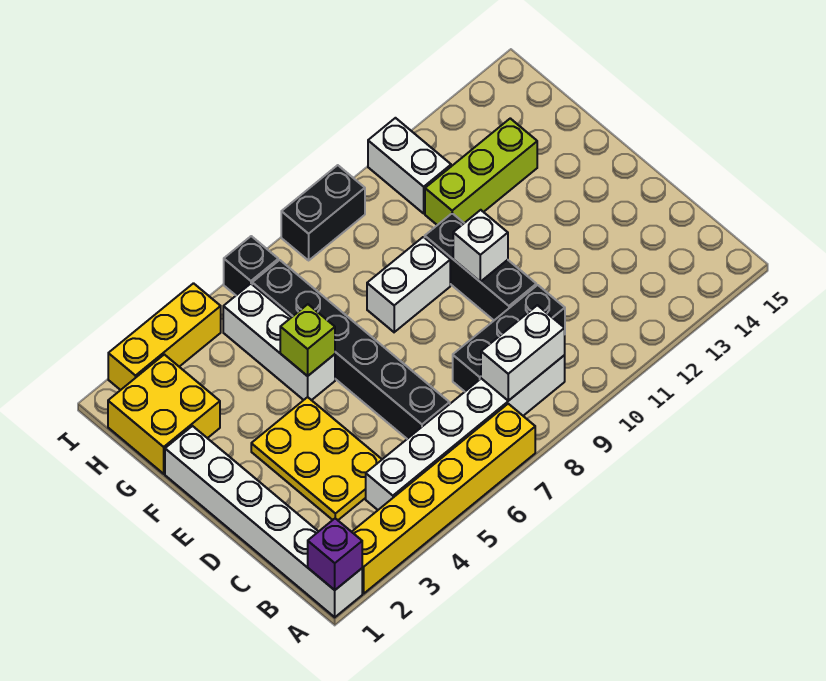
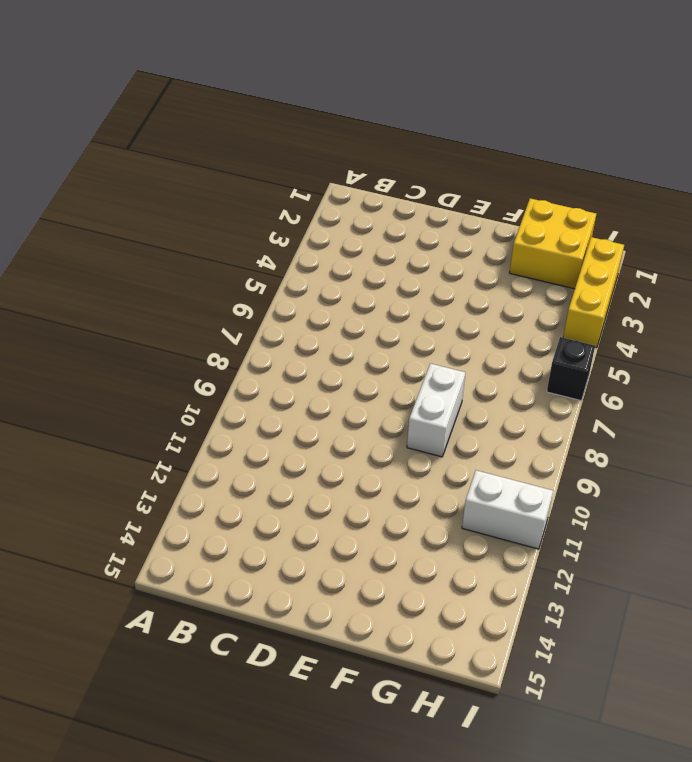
none -> white 1x6 brick [165,426,362,617]
none -> yellow 1x6 brick [352,404,535,594]
none -> white 1x6 brick [366,355,565,510]

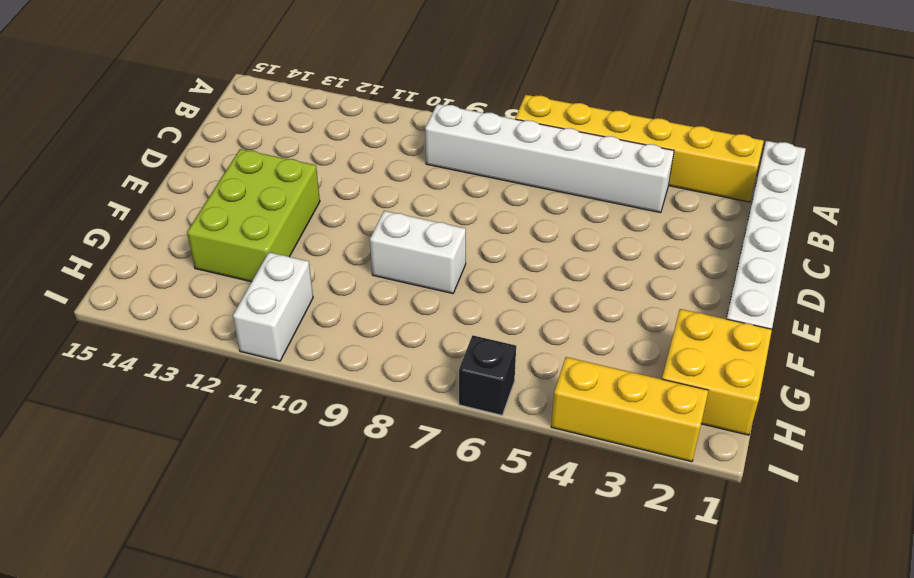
lime 2x3 brick [187,149,320,282] -> lime 1x3 brick [425,118,537,225]
none -> yellow 2x3 plate [251,397,382,520]
none -> black 1x6 brick [252,260,450,439]
none -> black 1x3 brick [453,285,565,392]

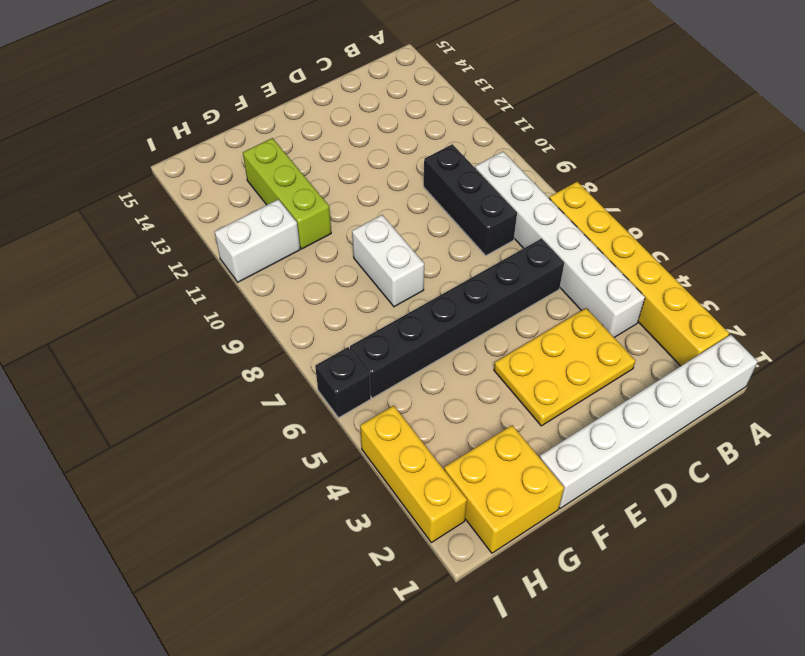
none -> black 1x3 brick [425,213,536,320]
none -> white 1x3 brick [223,284,335,400]
none -> black 1x2 brick [281,165,365,260]

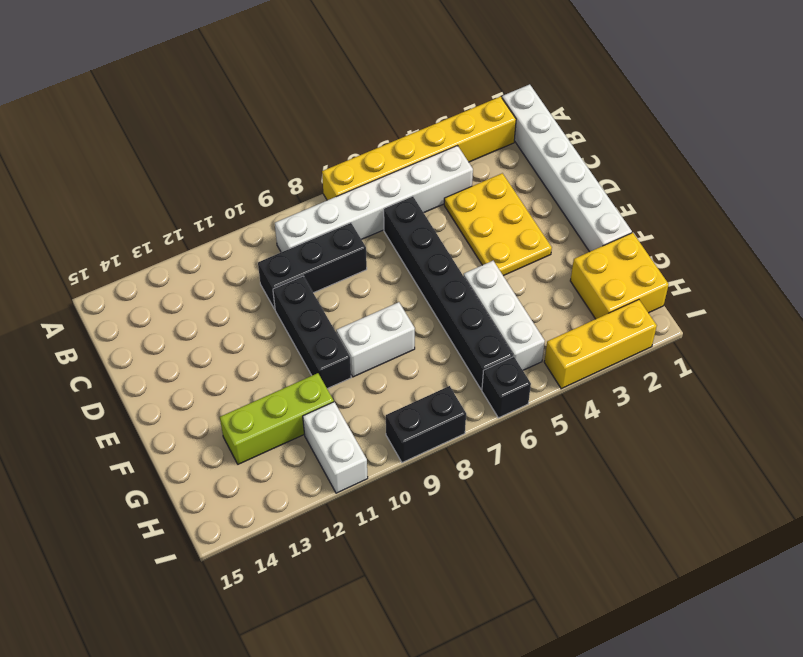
none -> purple 1x1 brick [308,518,362,590]
none -> white 1x2 brick [481,305,565,401]
none -> white 1x1 brick [453,210,508,282]

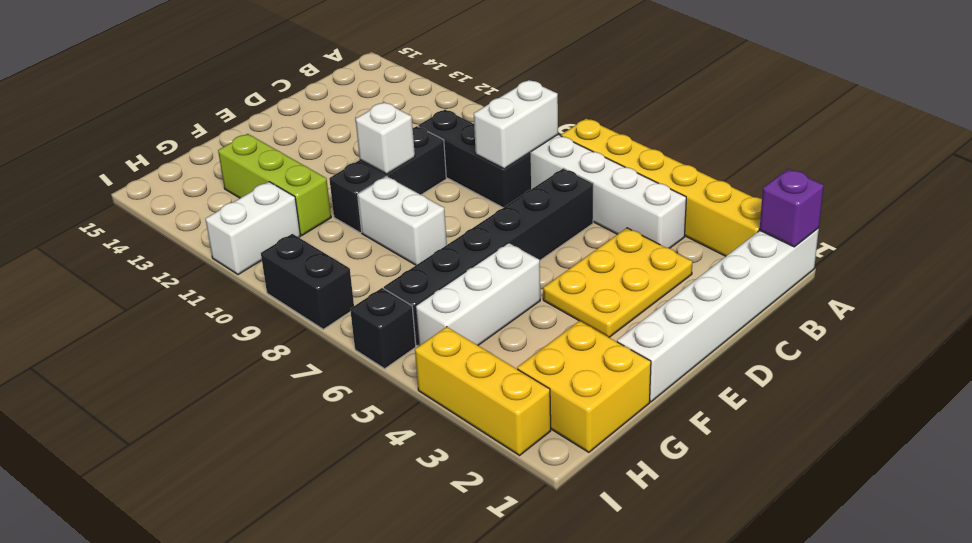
white 1x2 brick [474,80,558,169] -> white 1x2 brick turned to [481,305,565,401]
none -> lime 1x1 brick [280,304,335,376]

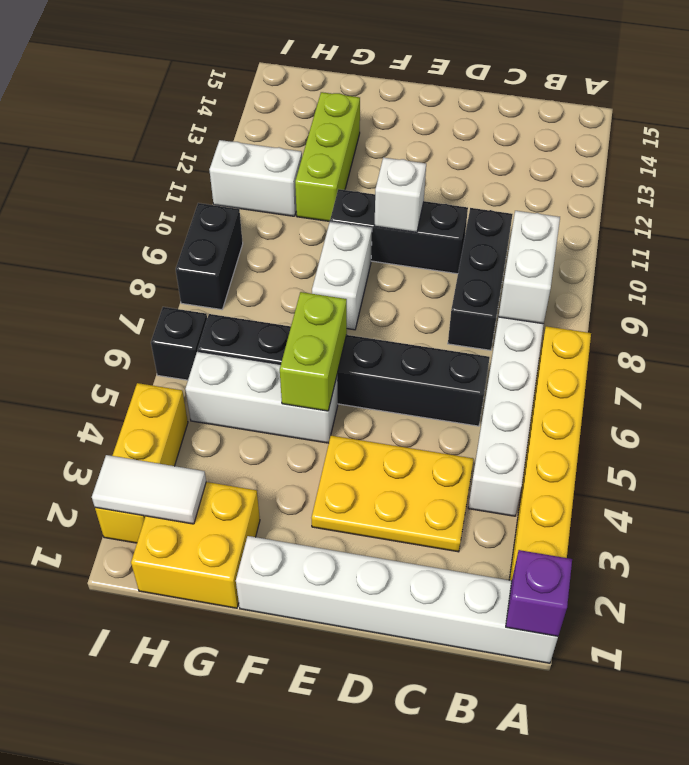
lime 1x2 brick [280,292,347,411] -> lime 1x1 brick [280,304,335,376]
white 1x2 tile [92,455,206,524] -> none

